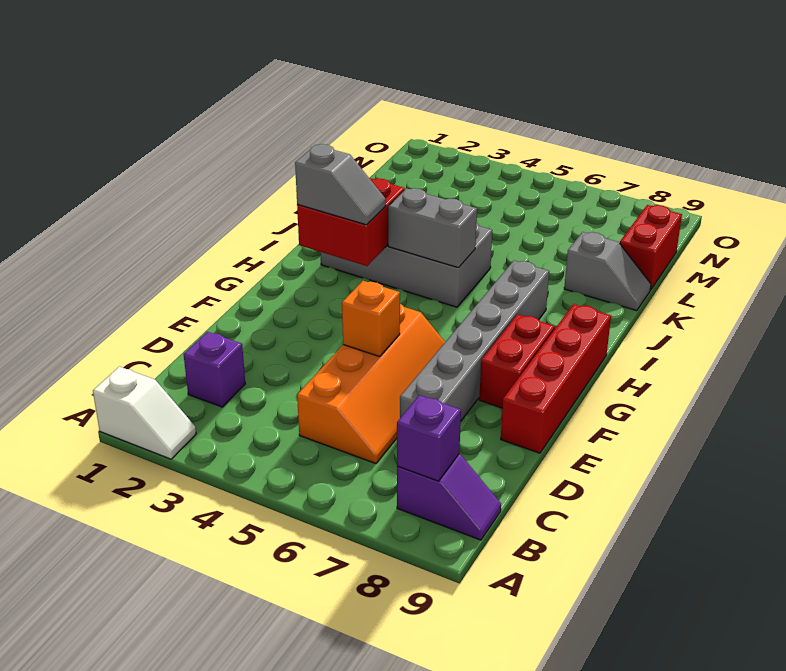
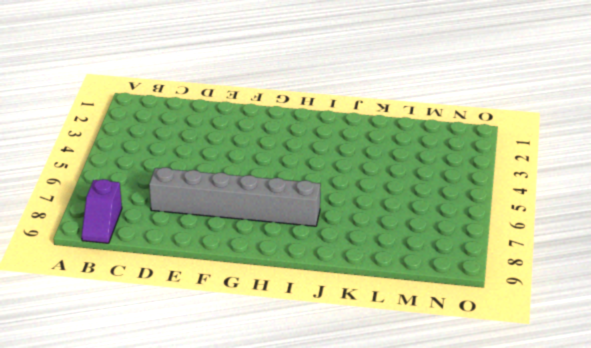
none -> white 1x2 slope [93,367,196,459]
none -> purple 1x1 brick [184,332,245,407]
none -> orange 2x4 slope [297,304,445,464]

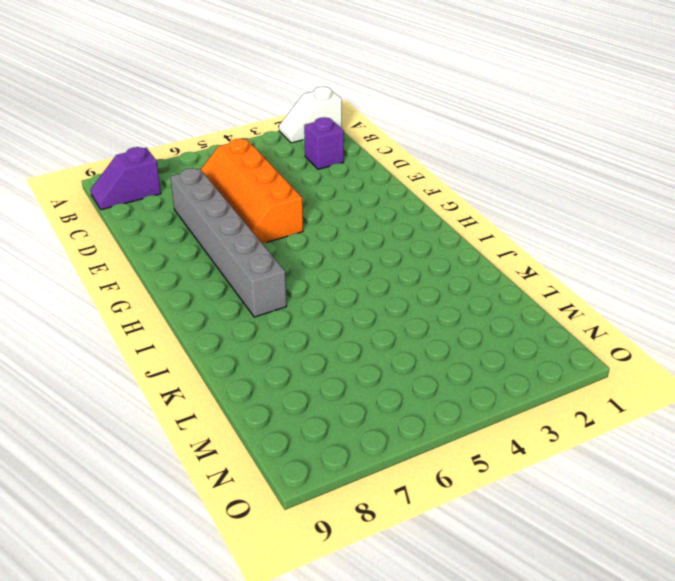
none -> red 1x4 brick [501,304,611,453]
none -> red 1x2 brick [479,314,555,408]
none -> grey 2x4 brick [320,223,492,307]

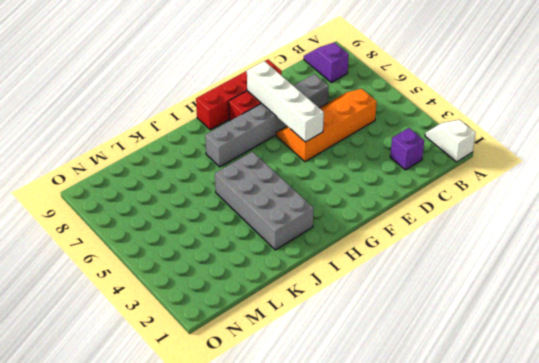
white 1x4 brick [247,61,324,142] -> none
none -> grey 1x2 slope [564,232,651,311]
none -> red 1x2 brick [620,205,682,290]
none -> purple 1x1 brick [397,395,461,481]

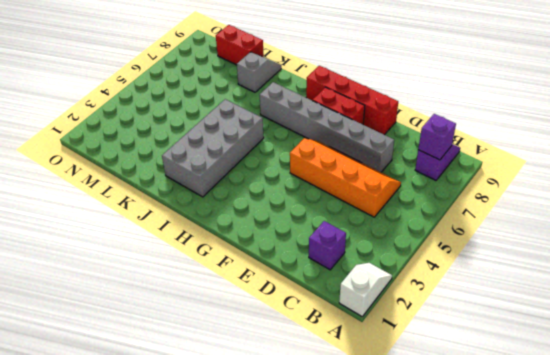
none -> orange 1x1 brick [342,281,400,357]
none -> red 2x2 brick [297,178,405,266]
none -> grey 1x2 brick [388,188,477,268]

